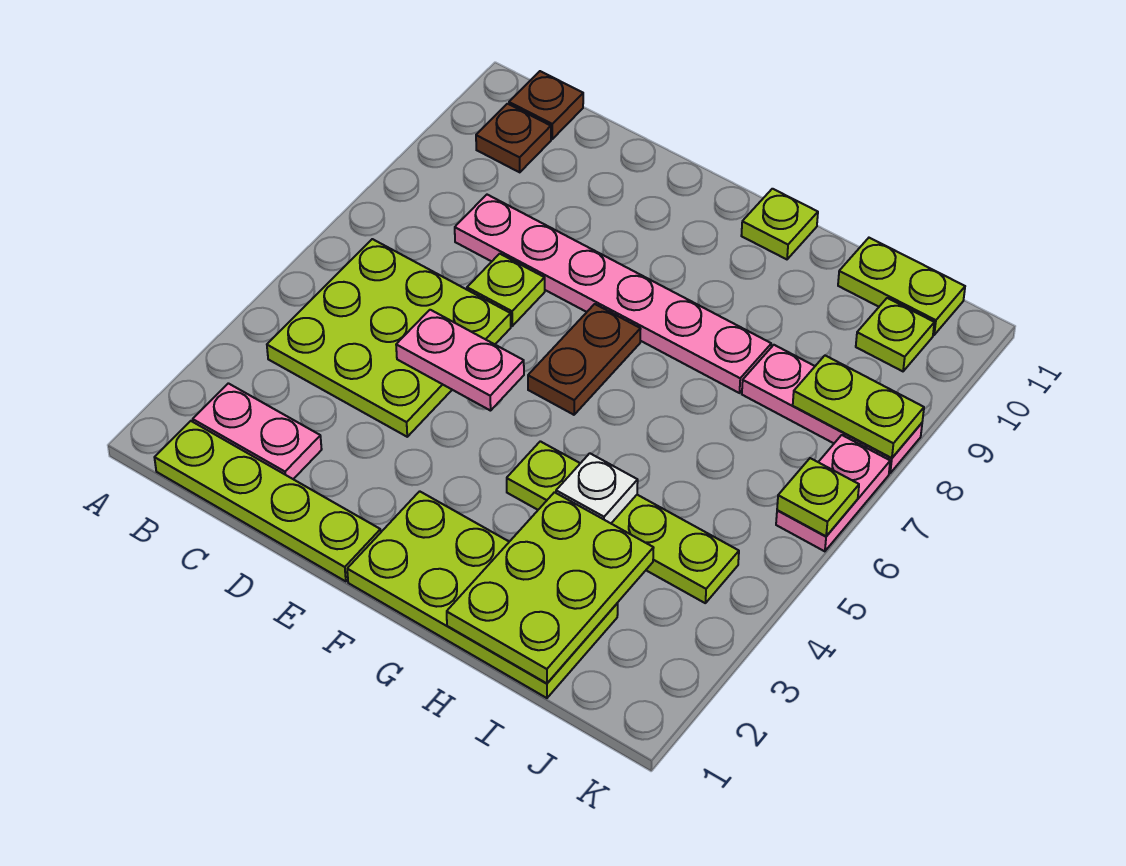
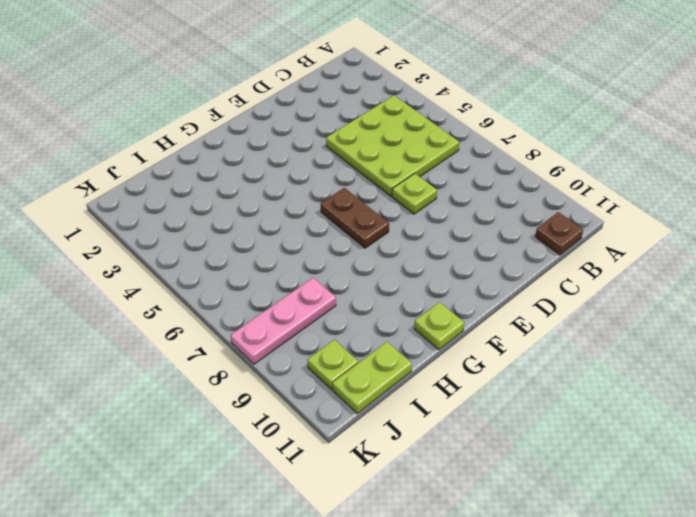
none -> lime 1x4 plate [154,421,381,581]
none -> pink 1x2 plate [193,383,322,479]
none -> brown 1x1 plate [476,104,551,172]

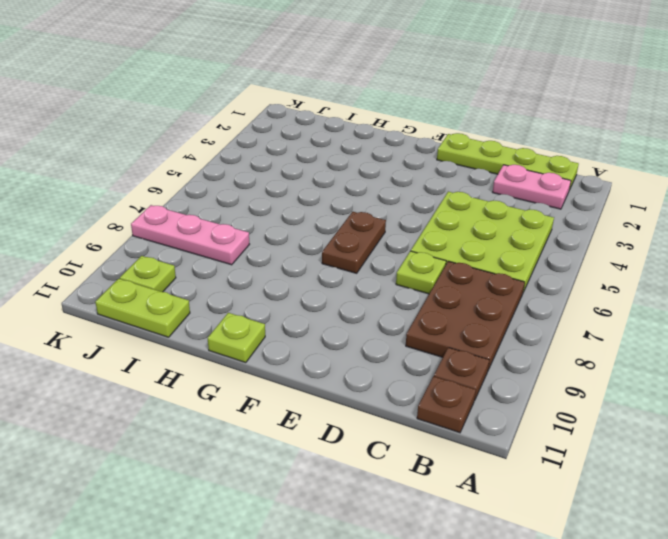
brown 2x3 plate [406,261,525,370] -> pink 1x6 plate [455,195,771,393]
none -> lime 2x4 plate [347,491,618,698]
none -> lime 1x4 plate [507,441,739,603]
none -> pink 1x2 plate [776,435,890,551]

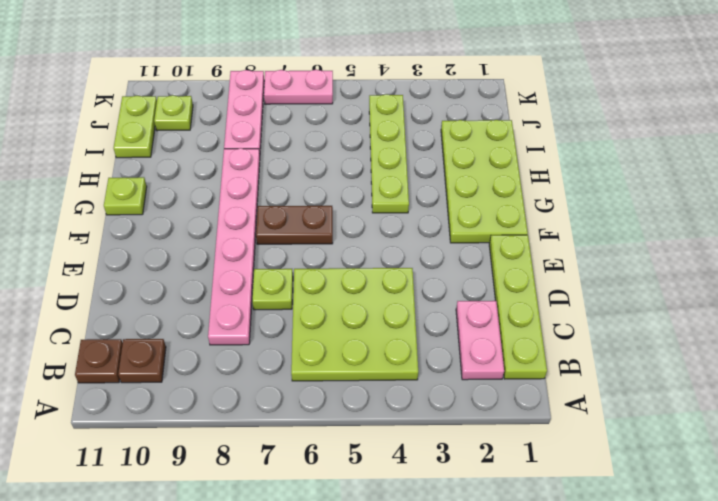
none -> pink 1x2 plate [396,310,524,411]
none -> lime 2x3 plate [447,492,653,684]
none -> white 1x1 plate [556,453,638,523]

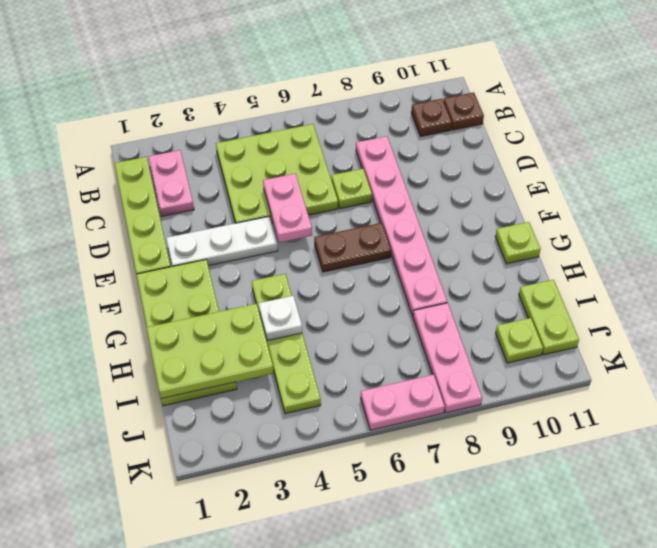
white 1x3 plate [166,216,278,266] -> none
none -> lime 1x2 plate [793,355,924,458]
none -> lime 1x1 plate [777,458,859,536]

